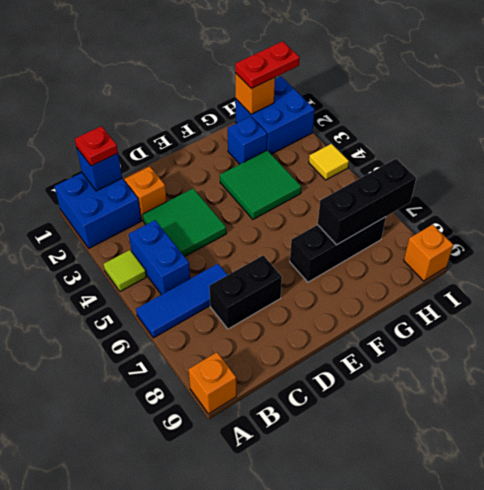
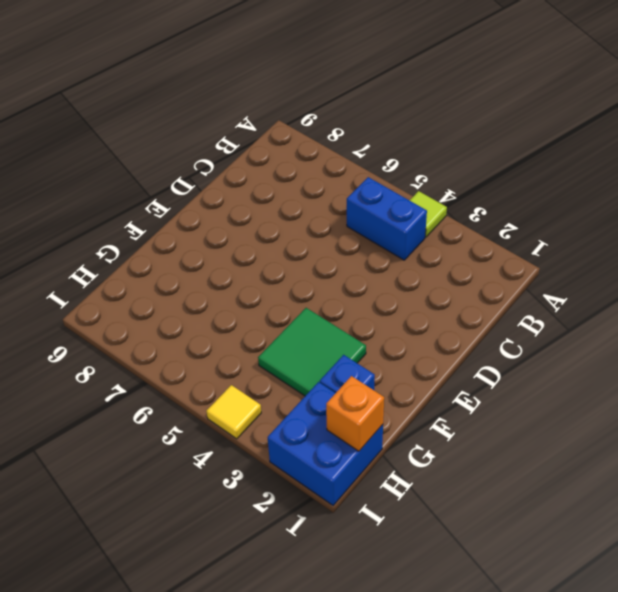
none -> blue 2x2 brick [54,173,141,248]
none -> blue 1x3 tile [136,264,227,338]
none -> orange 1x1 brick [188,352,236,414]

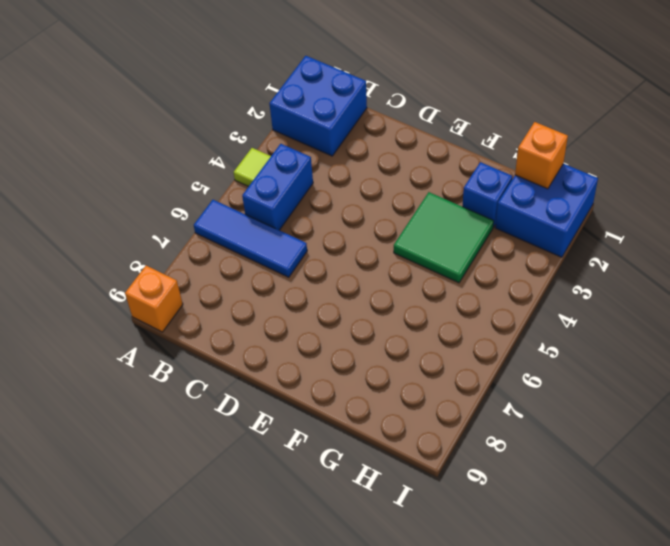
none -> orange 1x1 brick [124,166,167,220]
none -> green 2x2 tile [142,189,226,257]
none -> black 1x2 brick [209,255,282,329]

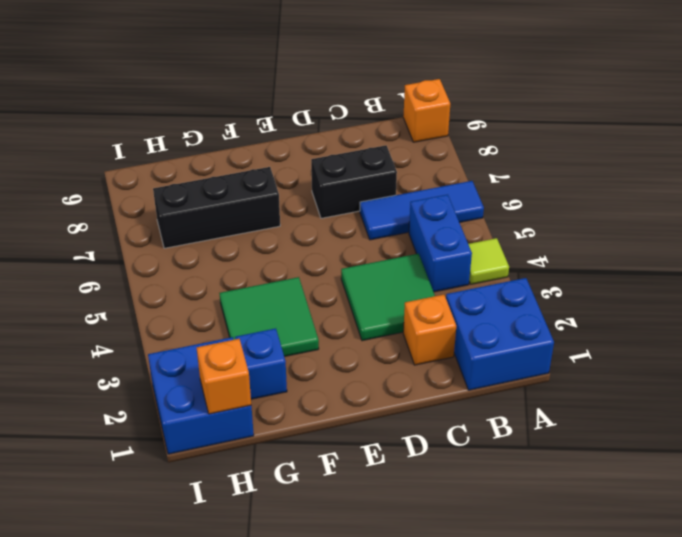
none -> yellow 1x1 tile [309,144,349,180]
none -> orange 1x1 brick [404,225,453,281]
none -> blue 1x1 brick [77,149,122,191]

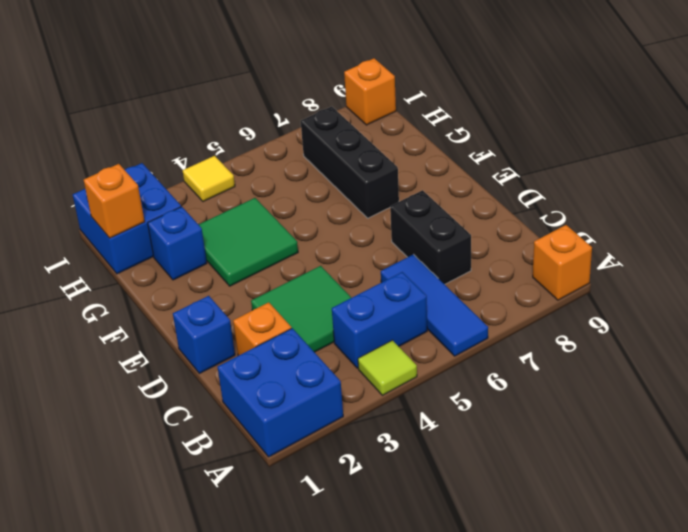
blue 1x1 brick [173,296,235,374] -> blue 1x1 brick moved to [77,149,122,191]
none -> black 1x3 brick [318,159,416,245]
none -> red 1x1 plate [75,126,118,166]
none -> red 1x2 plate [235,41,300,89]

